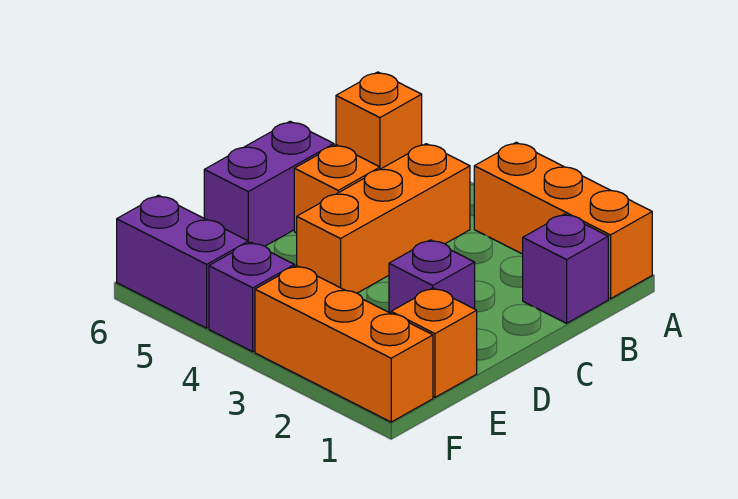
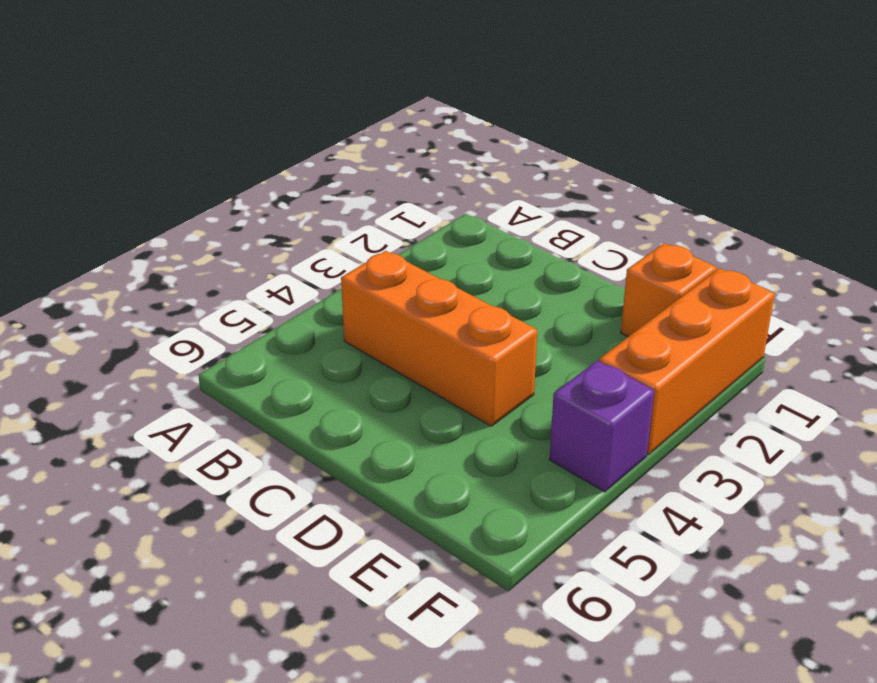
none -> orange 1x3 brick [474,142,652,299]
none -> orange 1x1 brick [336,72,422,169]

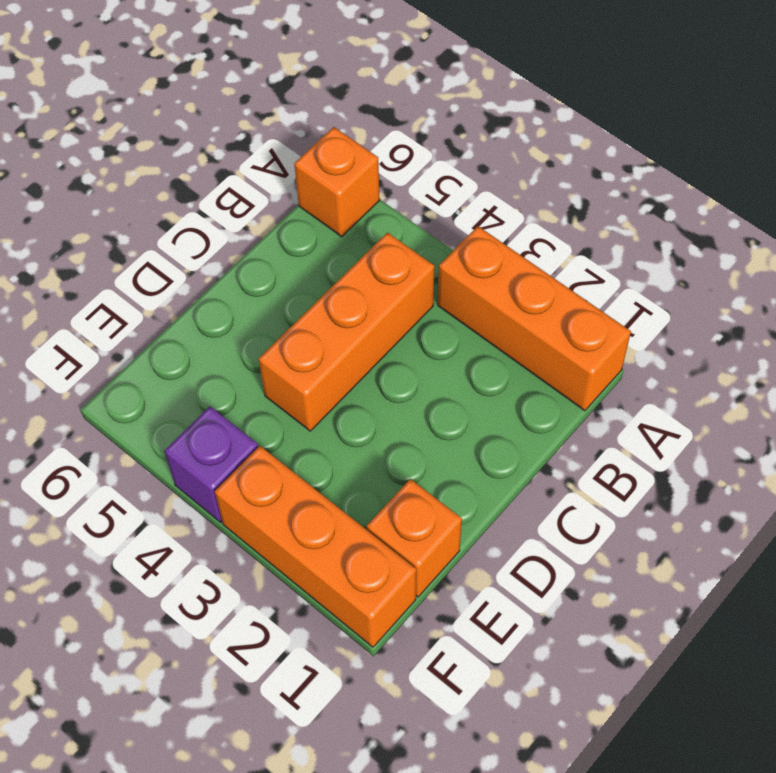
none -> purple 1x1 brick [523,214,608,323]
none -> orange 1x1 brick [294,145,380,233]

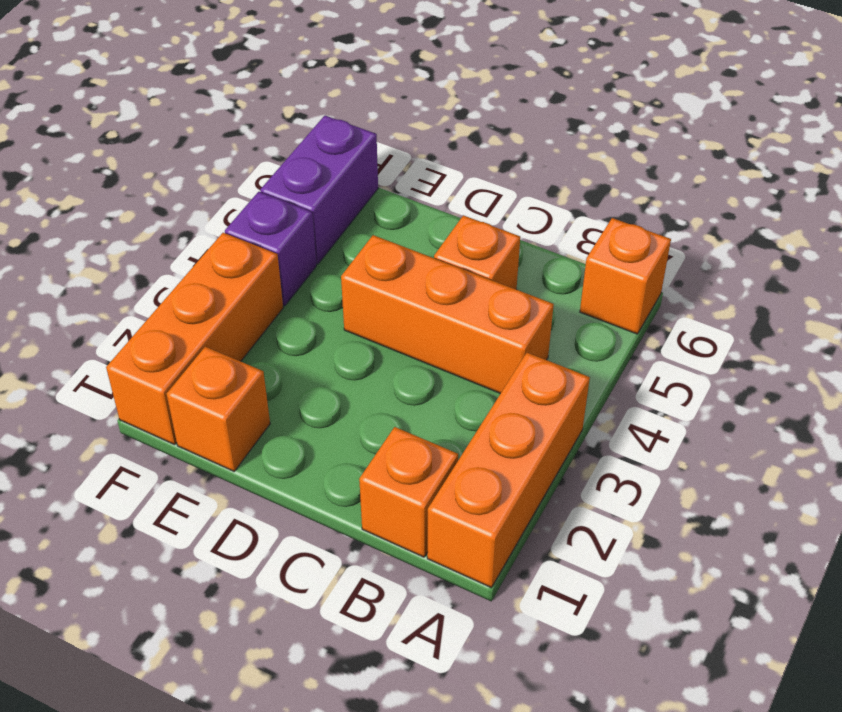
orange 1x1 brick [359,427,458,557] -> purple 1x1 brick [523,214,608,323]
none -> purple 1x2 brick [204,121,334,246]
none -> purple 1x1 brick [389,240,475,313]

